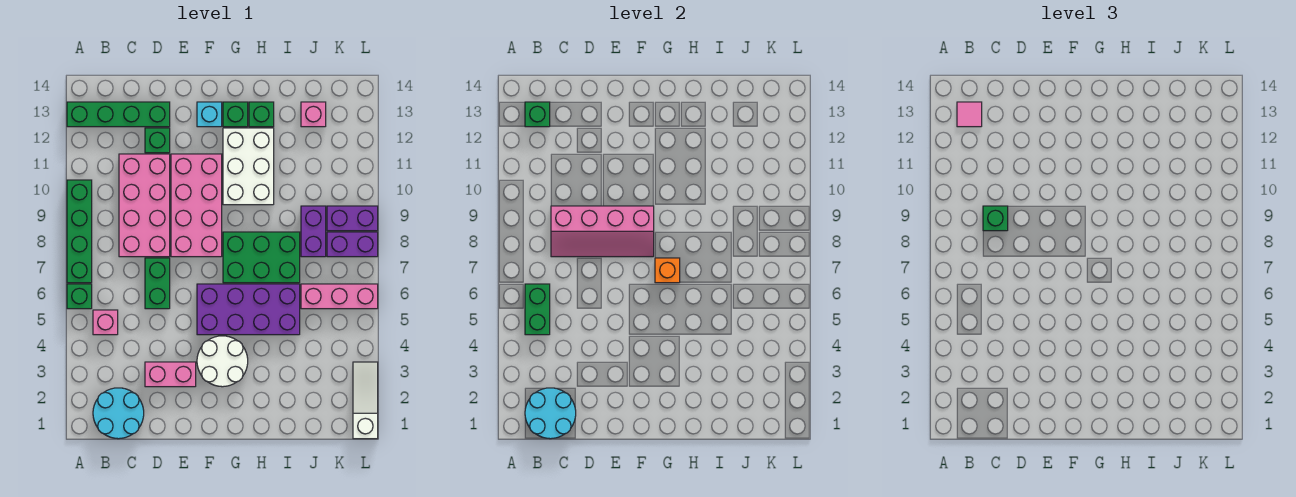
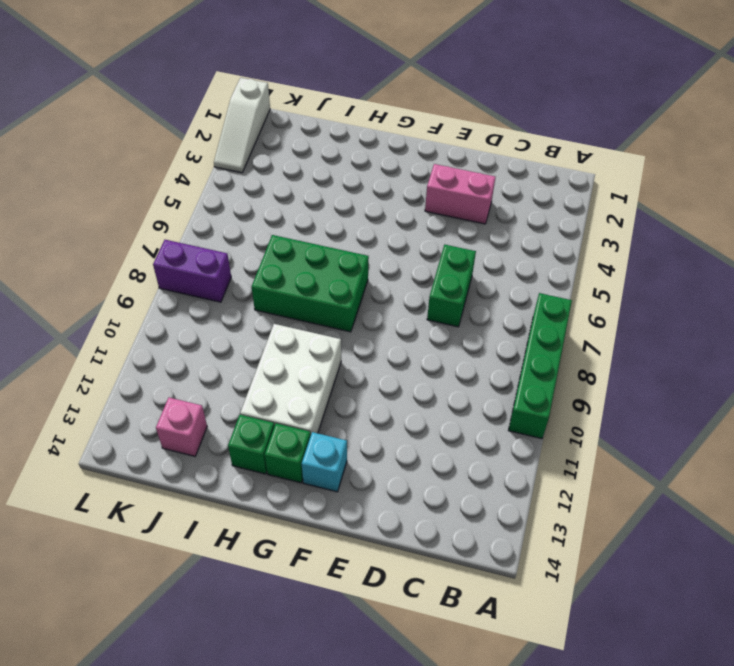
none -> green 1x1 brick [67,284,92,309]
none -> green 1x4 brick [67,102,170,127]
none -> cyan 2x2 round brick [93,388,144,439]
none -> pink 1x1 brick [93,310,118,335]

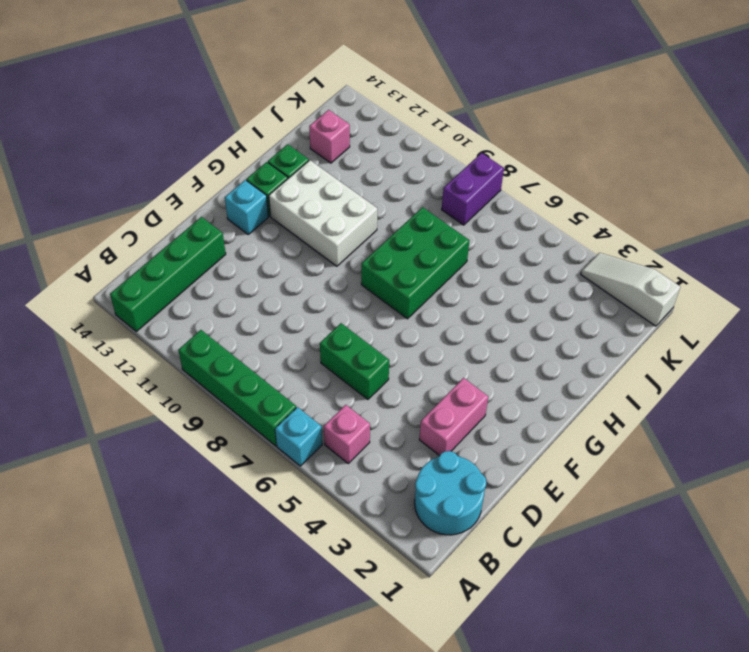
cyan 1x1 brick [275,407,322,466] -> green 1x1 brick [67,284,92,309]
none -> pink 2x4 brick [119,154,170,257]
none -> green 1x1 brick [145,128,170,153]
none -> pink 2x4 brick [171,154,222,257]
none -> white 2x2 round brick [197,336,248,387]

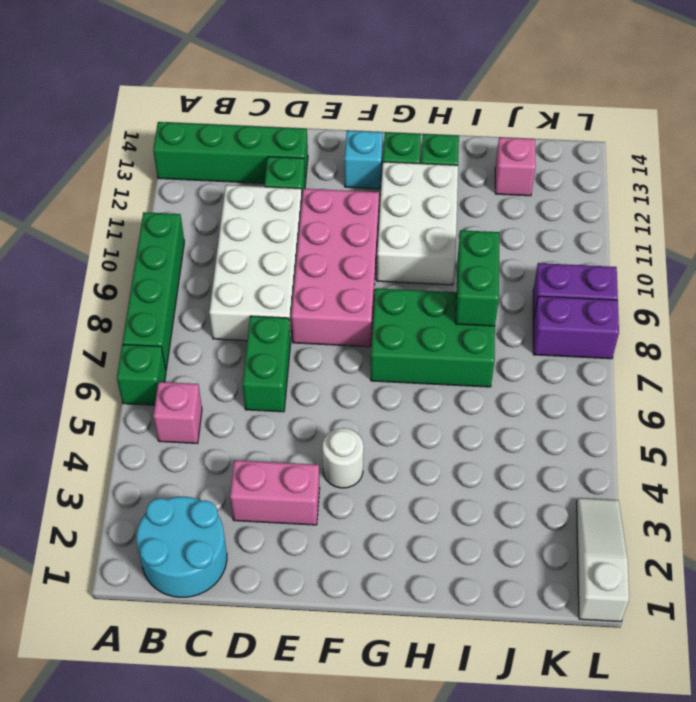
white 2x4 brick [209,185,302,342] -> pink 2x4 brick [119,154,170,257]
white 1x1 round brick [322,428,364,488] -> white 2x2 round brick [197,336,248,387]
green 1x2 brick [456,230,500,326] -> green 1x2 brick moved to [525,284,550,335]
none -> purple 2x4 brick [197,284,300,335]
none -> pink 1x3 brick [301,284,378,309]
none -> purple 1x2 brick [301,206,326,257]
none -> cyan 2x2 round brick [525,388,576,439]

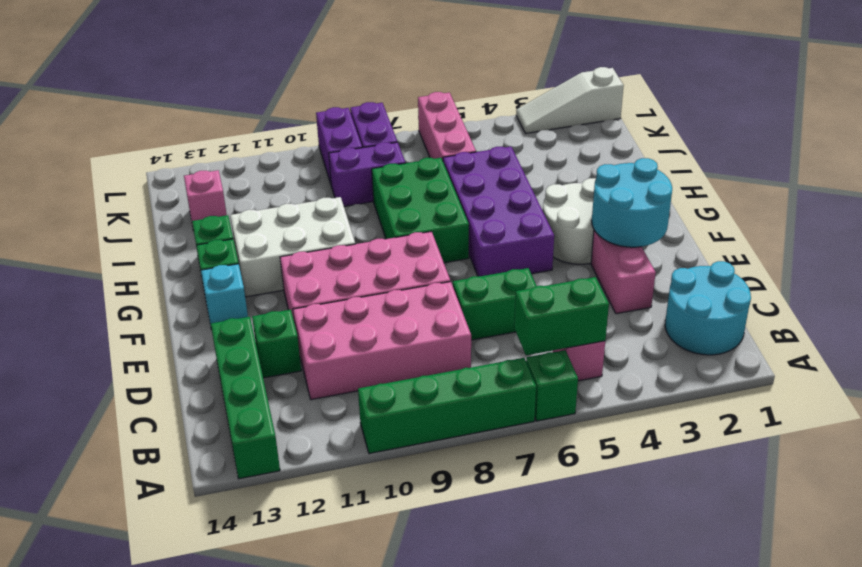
cyan 2x2 round brick [592,158,672,247] -> cyan 2x2 round brick moved to [525,388,576,439]
none -> green 1x1 brick [525,102,550,127]
none -> pink 2x4 slope [551,206,654,257]
none -> orange 1x1 brick [655,258,680,283]
none -> pink 1x1 tile [957,102,982,127]

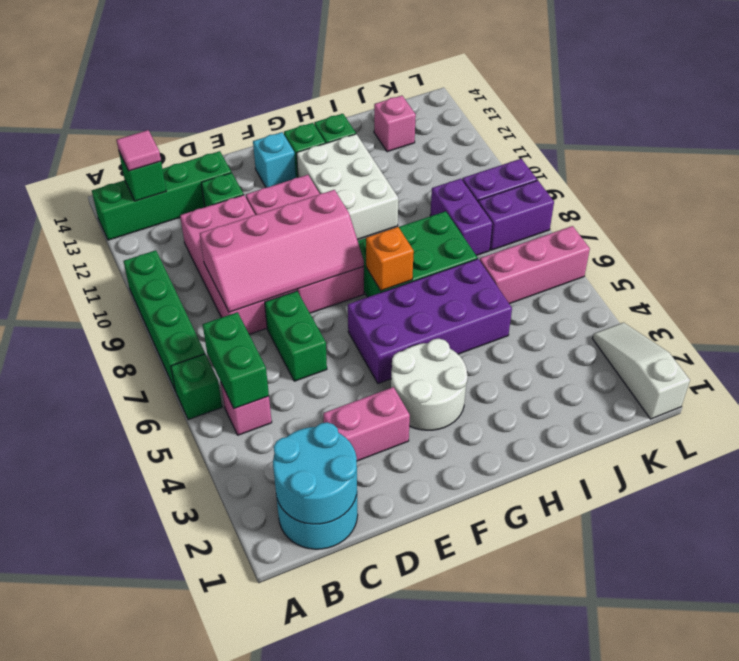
none -> green 1x1 brick [983,206,1008,231]

